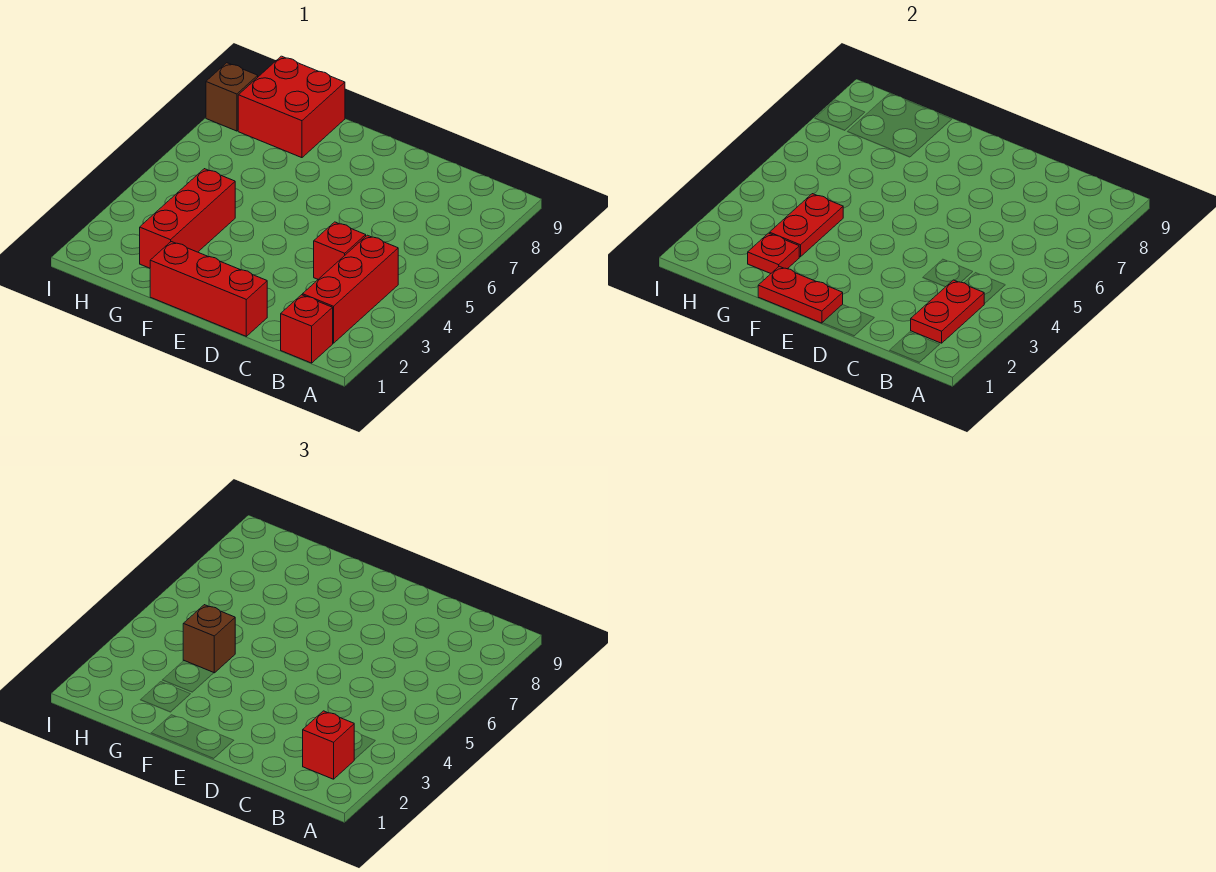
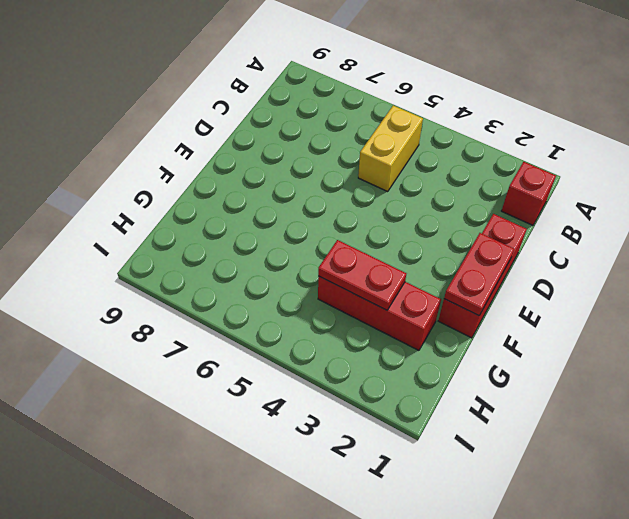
yellow 1x2 brick [358,105,423,191] -> none
none -> red 1x3 brick [303,235,398,343]
none -> red 1x1 brick [314,222,366,279]
none -> red 2x2 brick [238,56,345,158]

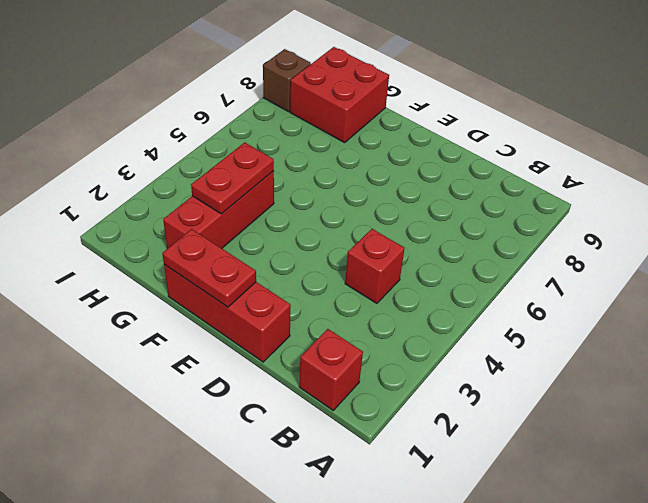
none -> red 1x3 brick [303,235,398,343]
none -> red 1x2 plate [911,280,984,343]
none -> red 1x1 plate [748,233,799,273]

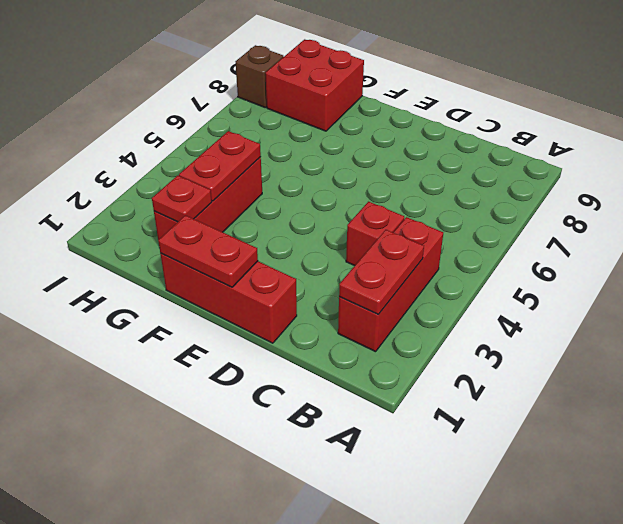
none -> red 1x1 brick [281,295,333,363]
none -> red 1x1 brick [303,711,354,779]
none -> brown 1x1 brick [183,605,235,673]

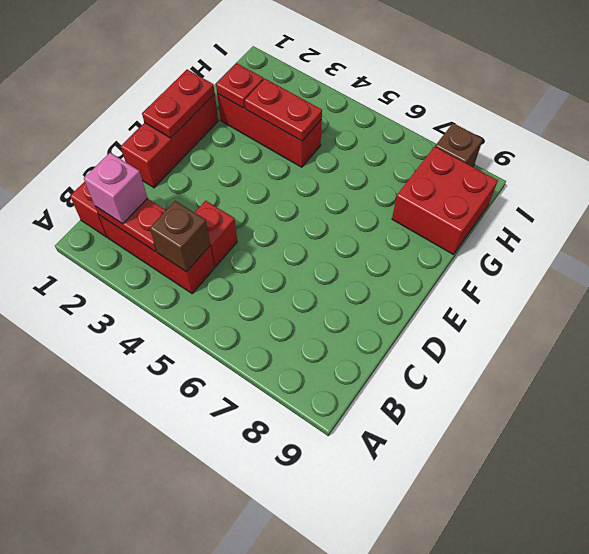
pink 1x1 brick [84,153,147,224] -> red 1x1 brick [303,711,354,779]
brown 1x1 brick [150,201,210,272] -> brown 1x1 brick moved to [183,605,235,673]

